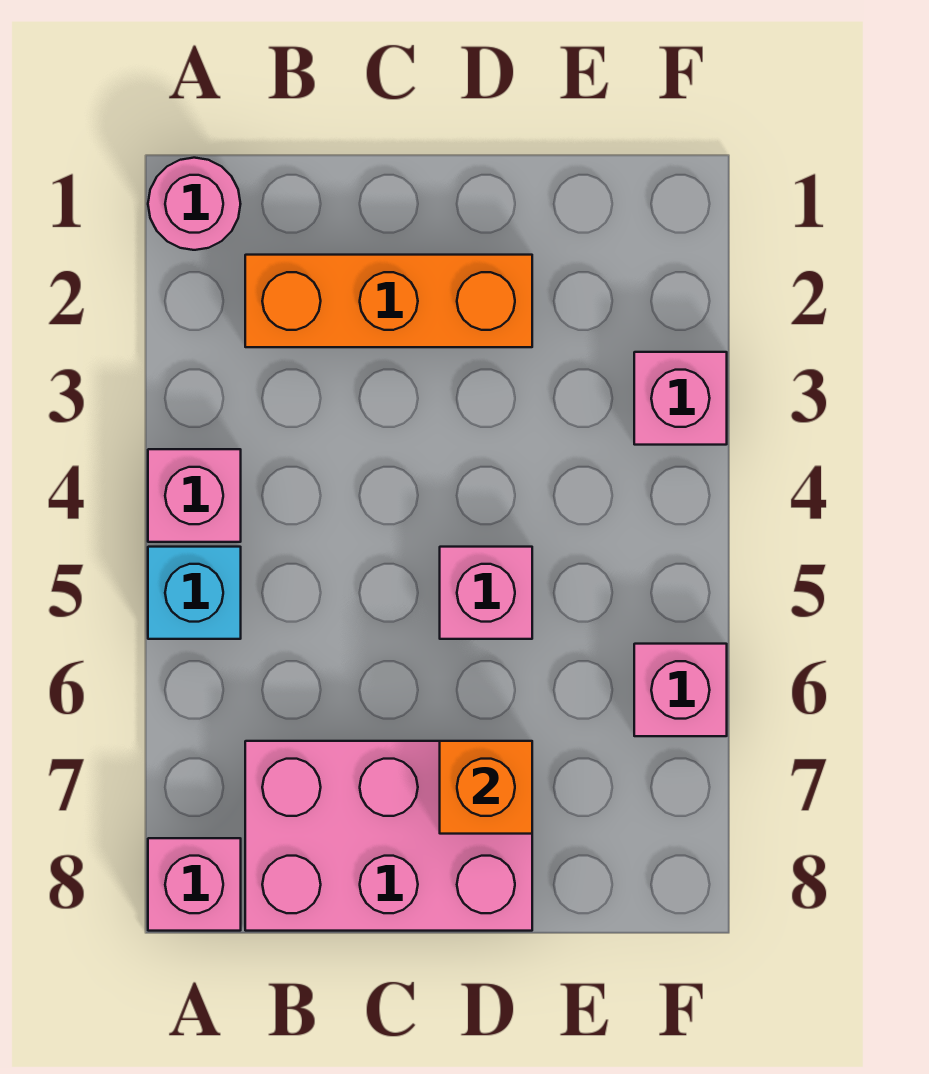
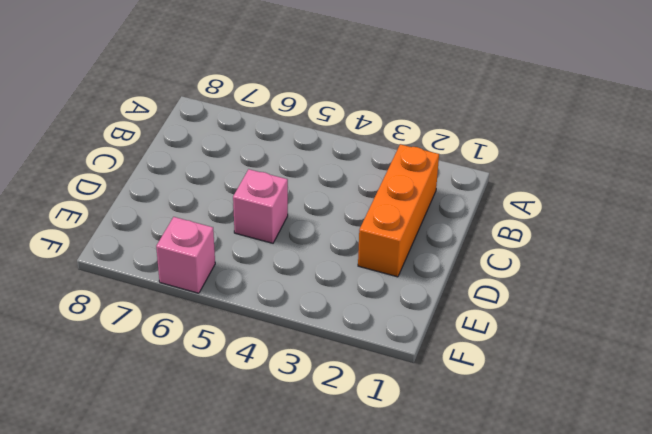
none -> pink 1x1 round brick [148,158,240,250]
none -> pink 1x1 brick [148,449,241,542]

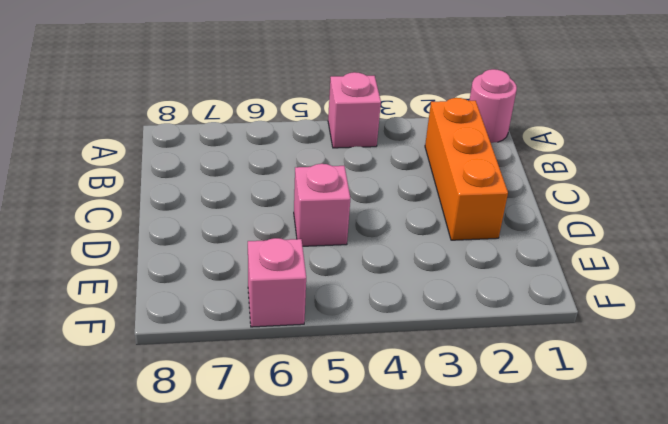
none -> cyan 1x1 brick [148,547,241,639]
none -> pink 1x1 brick [148,838,241,931]

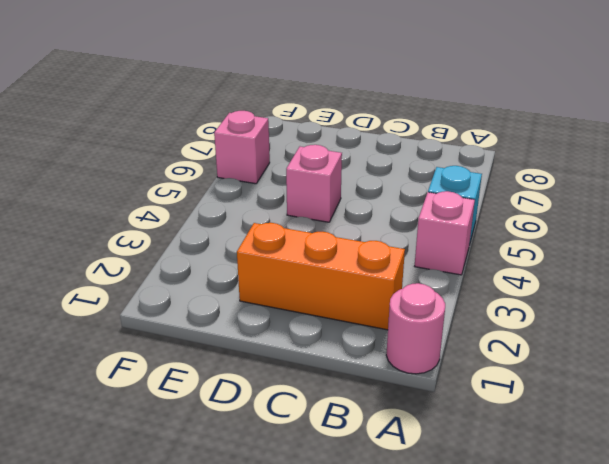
none -> pink 1x1 brick [148,838,241,931]
none -> pink 2x3 brick [245,741,532,931]

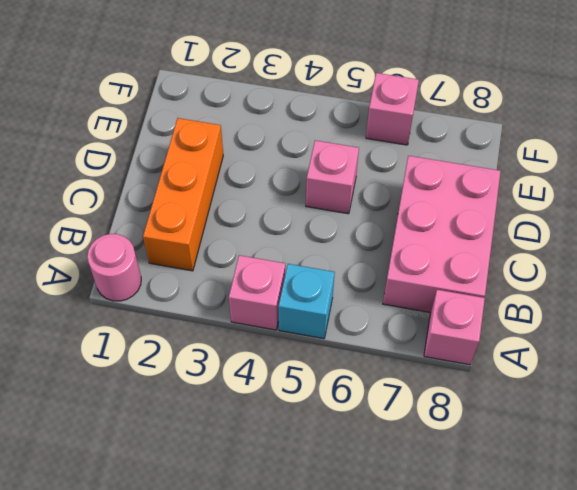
none -> pink 1x1 brick [634,352,727,445]
none -> orange 1x1 brick [440,741,532,834]

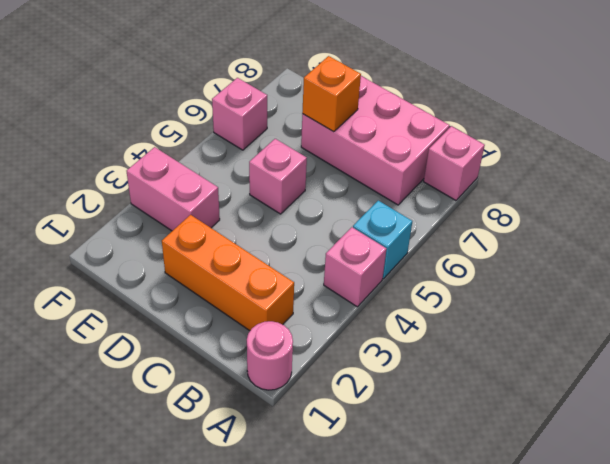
pink 1x2 brick [127,147,220,231] -> pink 1x1 brick [634,352,727,445]

